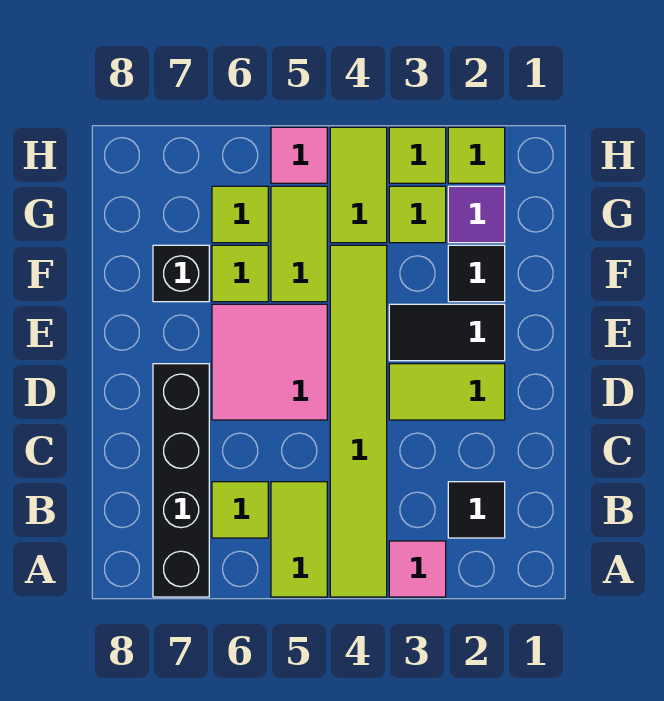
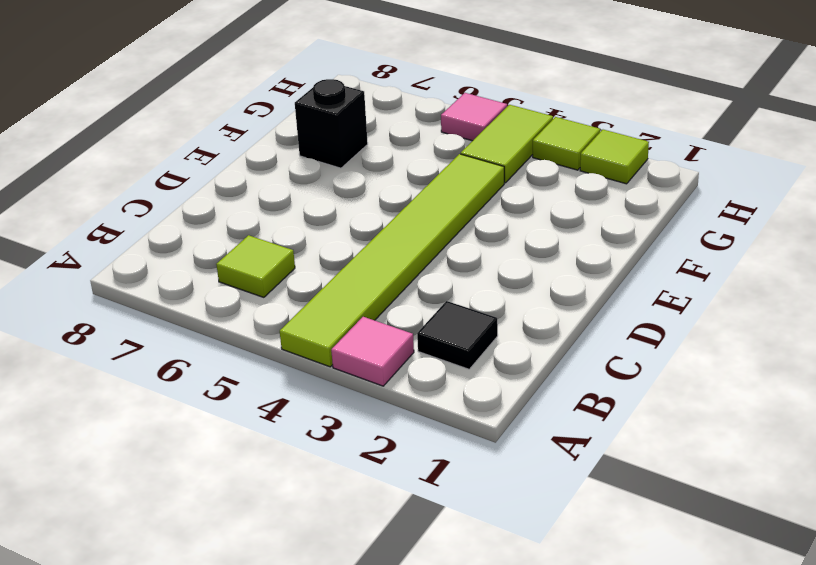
none -> lime 1x2 tile [271,482,327,597]
none -> black 1x4 brick [153,364,209,597]
none -> lime 1x2 tile [389,364,505,420]

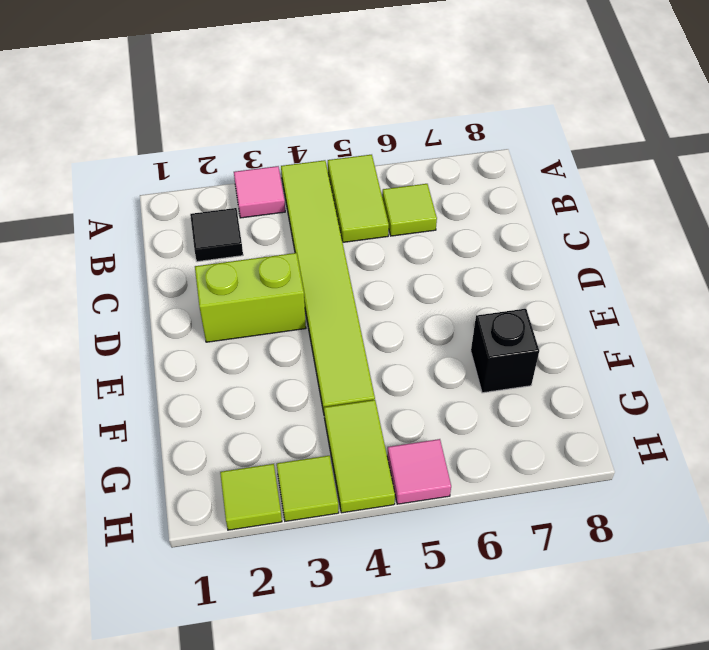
lime 1x2 brick [195,253,306,342] -> lime 1x2 tile [389,364,505,420]
none -> black 1x4 brick [153,364,209,597]
none -> pink 2x2 tile [212,304,327,420]
none -> black 1x2 tile [389,304,505,361]

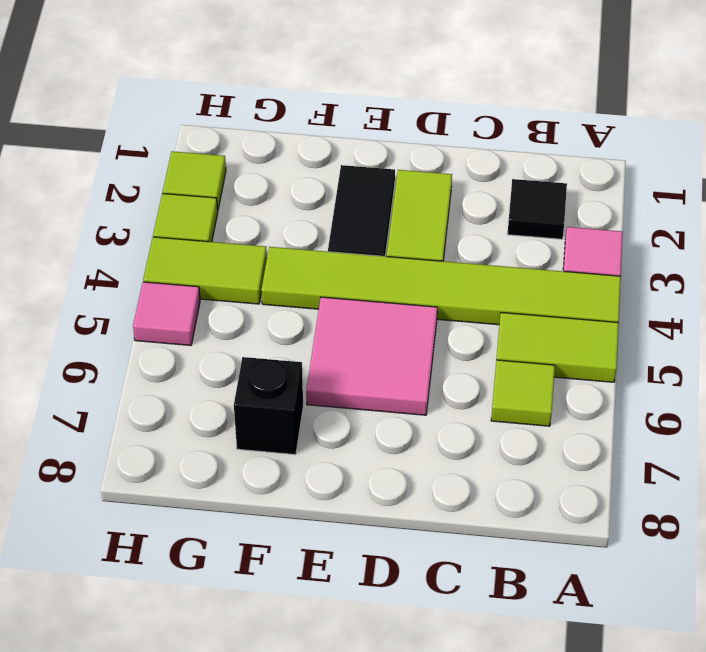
none -> black 1x4 brick [153,364,209,597]
none -> black 1x1 tile [448,245,505,302]
none -> lime 1x2 tile [271,186,327,302]

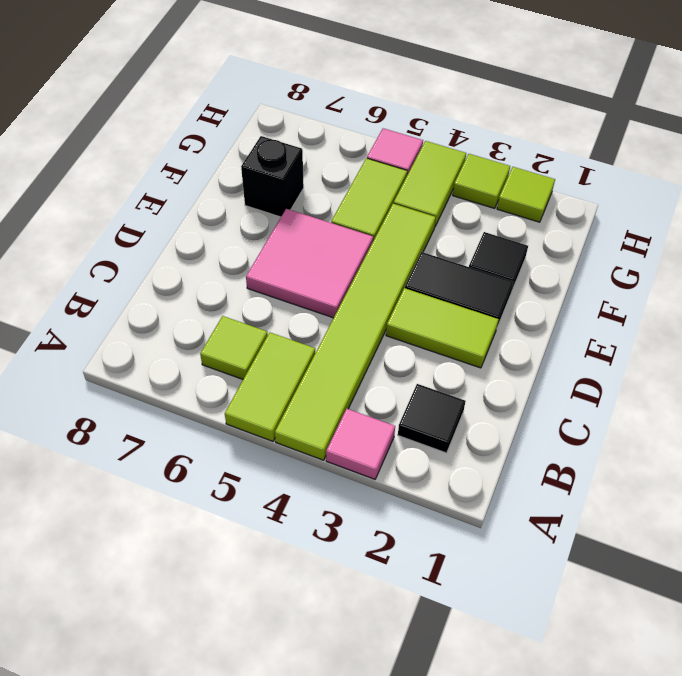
none -> black 1x4 brick [153,364,209,597]
none -> lime 1x1 tile [212,245,268,302]
none -> purple 1x1 tile [448,186,505,243]

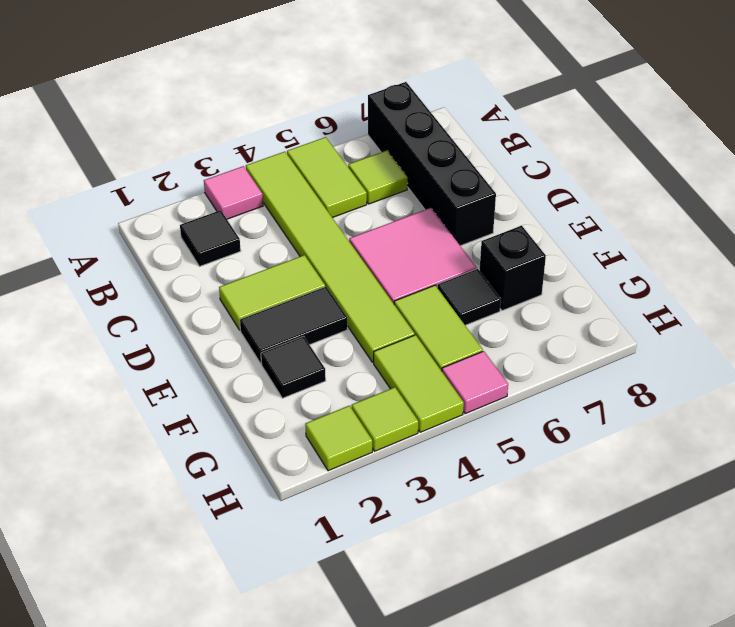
black 1x1 tile [437,269,501,325] -> lime 1x1 tile [212,245,268,302]
none -> purple 1x1 tile [448,186,505,243]
none -> lime 1x1 tile [389,186,446,243]
none -> lime 1x1 tile [212,186,268,243]

